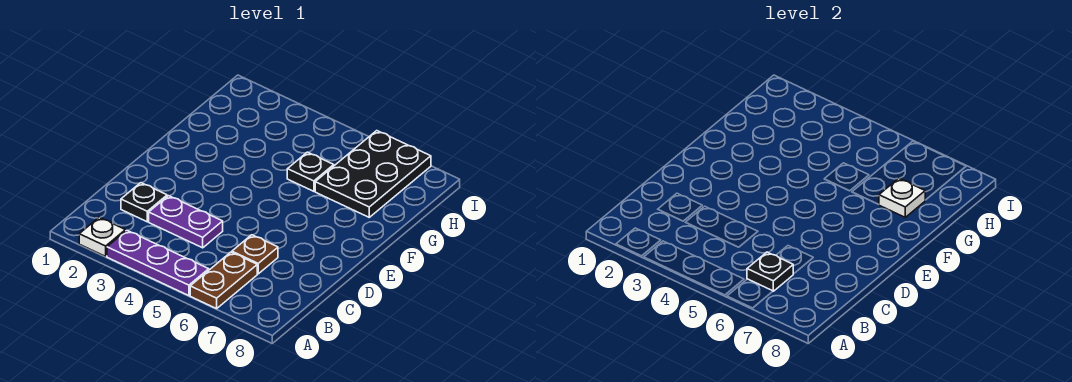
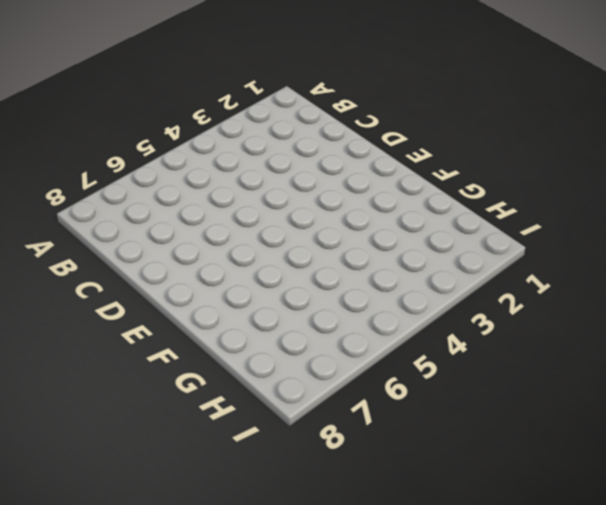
none -> white 1x1 plate [79,217,126,256]
none -> purple 1x3 plate [107,231,209,296]

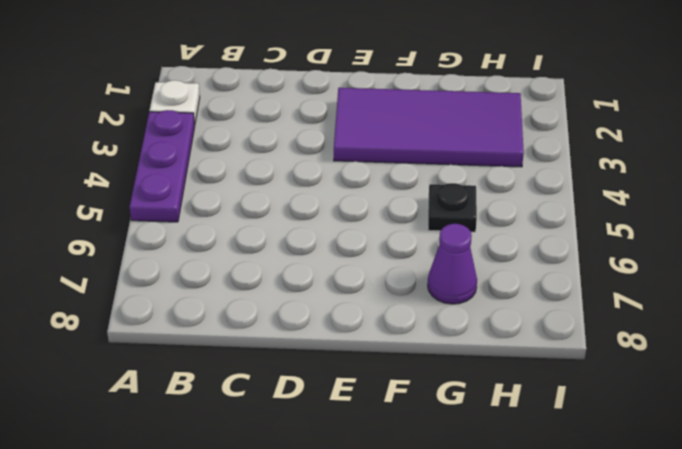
purple 2x4 tile [334,88,524,167] -> none
purple 1x1 cone [428,224,477,304] -> black 2x3 plate [315,131,431,217]
none -> brown 1x2 plate [190,252,257,309]
none -> black 1x1 plate [121,183,167,222]

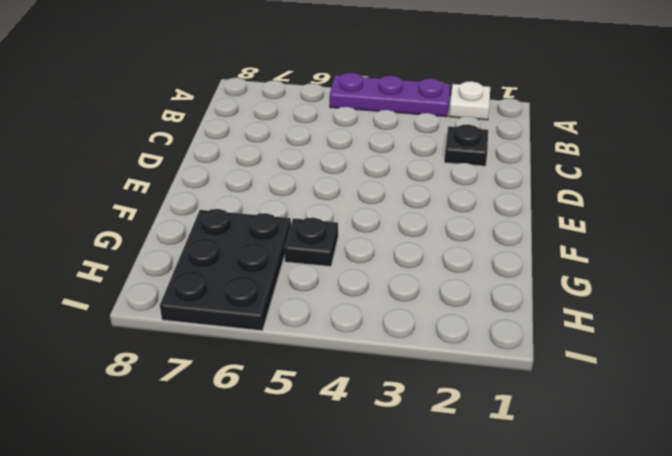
none -> brown 1x2 plate [190,252,257,309]
none -> purple 1x2 plate [149,196,223,248]

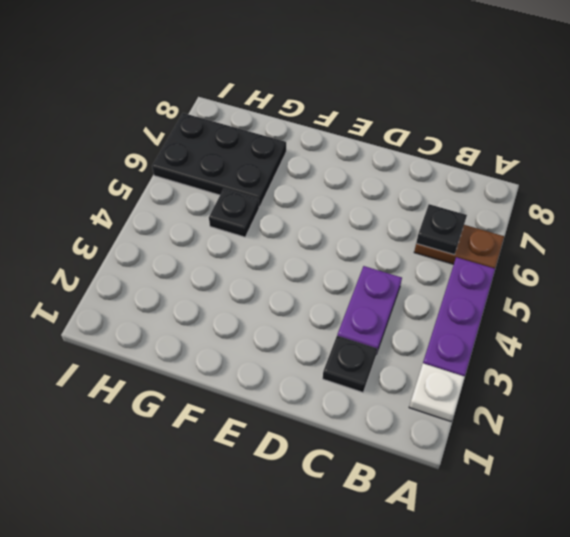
none -> brown 1x1 plate [232,235,278,274]
none -> white 1x1 plate [879,178,925,217]

